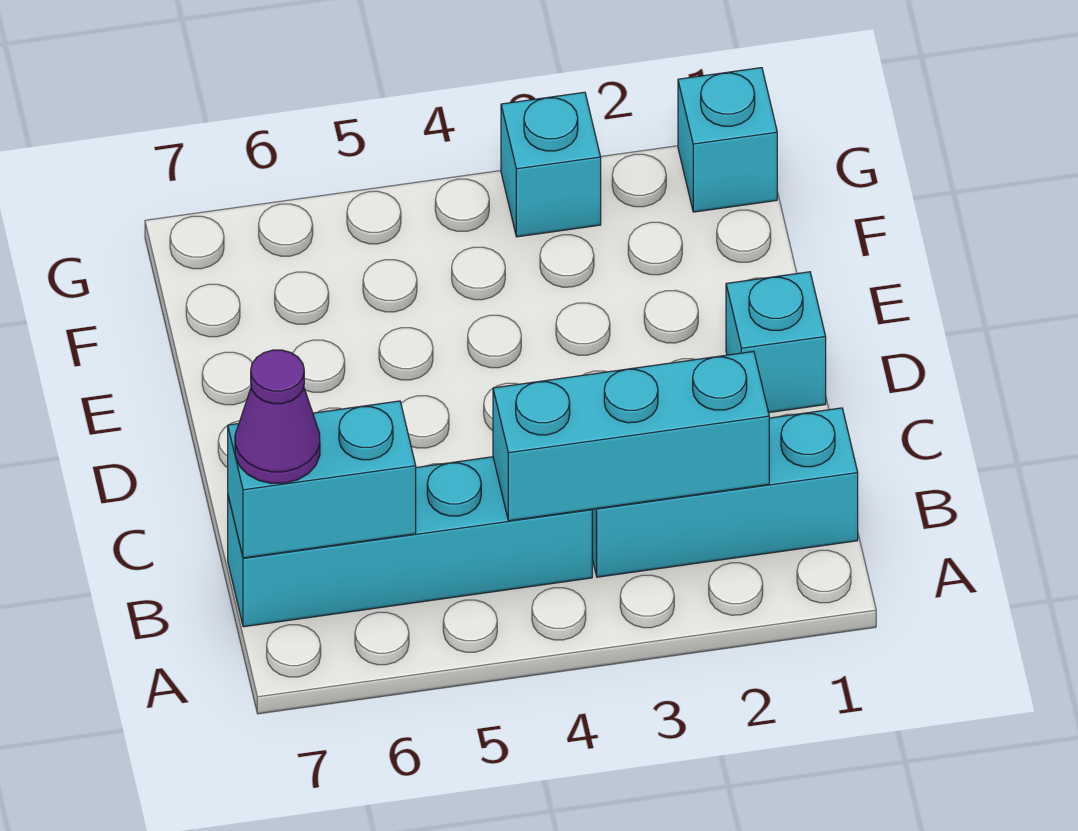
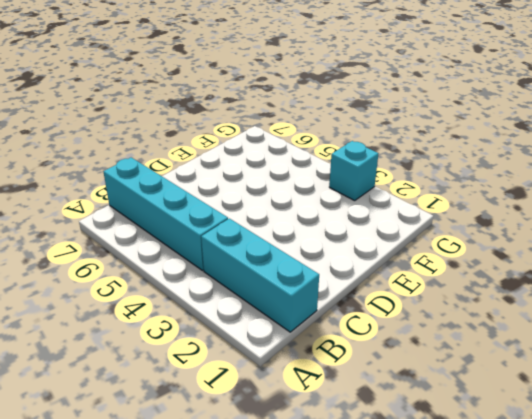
none -> cyan 1x1 brick [726,272,826,413]
none -> cyan 1x1 brick [678,68,777,212]

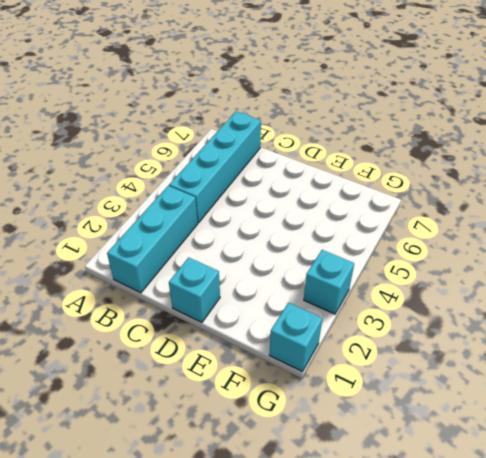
none -> cyan 1x3 brick [493,351,769,521]
none -> cyan 1x2 brick [228,401,416,558]

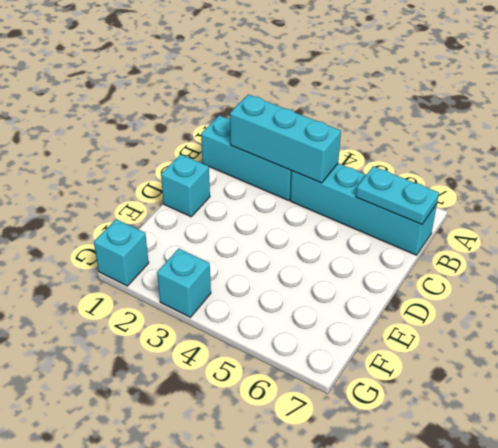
cyan 1x2 plate [356,166,439,225] -> cyan 1x2 brick [228,401,416,558]
none -> purple 1x1 cone [235,350,320,483]

